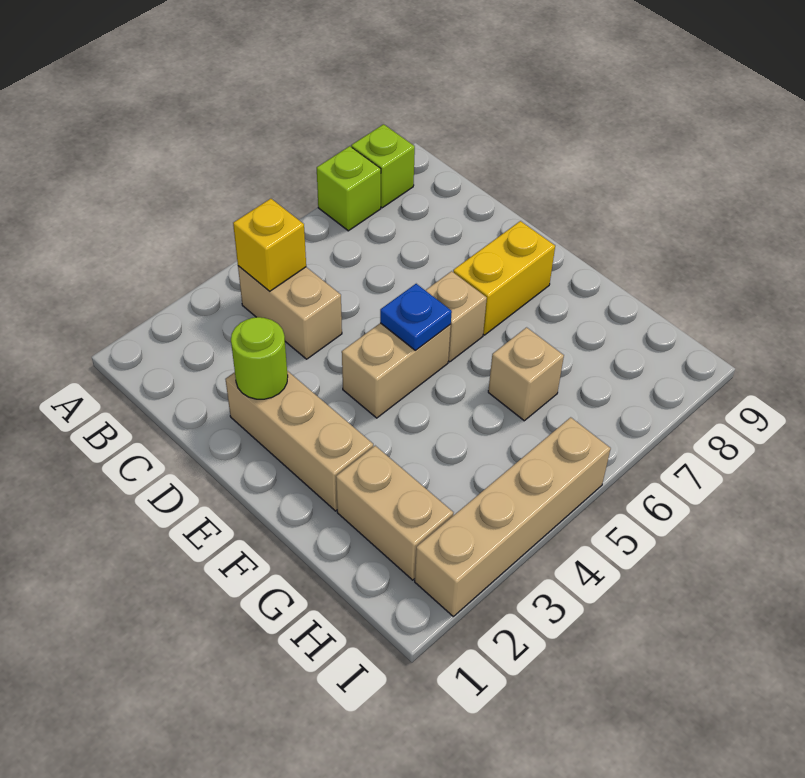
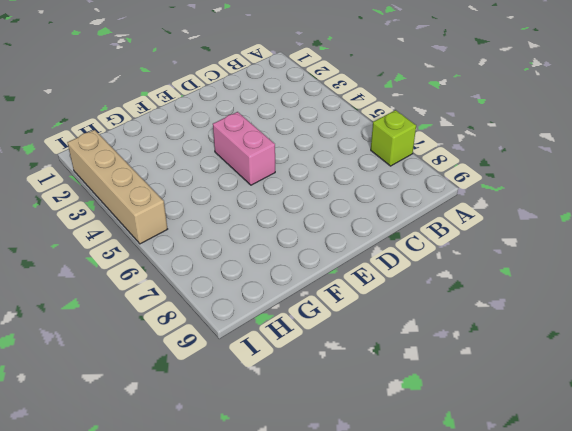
pink 1x2 brick [213,112,275,185] -> tan 1x2 brick [342,323,451,418]
none -> lime 1x1 brick [351,124,415,208]
none -> tan 1x2 brick [238,266,342,359]
none -> tan 1x3 brick [225,371,373,511]

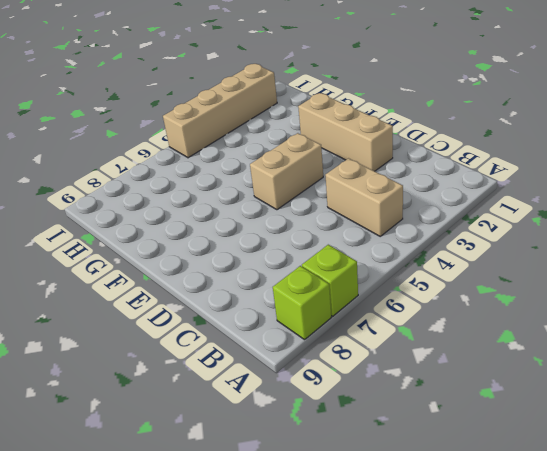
none -> tan 1x1 brick [425,271,487,362]
none -> yellow 1x2 brick [453,221,555,335]
none -> tan 1x2 brick [336,446,453,580]

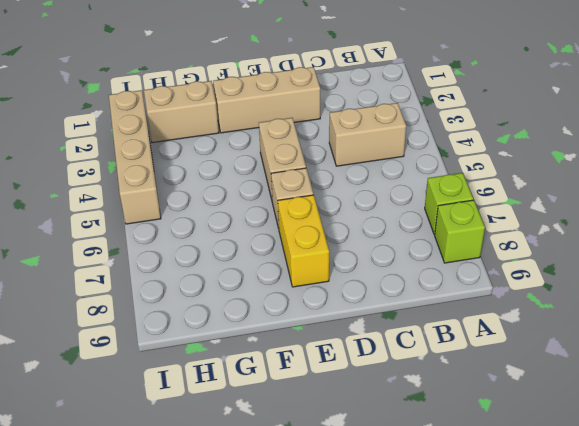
none -> tan 1x1 brick [488,327,564,421]
none -> yellow 1x1 brick [233,199,306,291]
none -> lime 1x1 round brick [231,317,288,399]

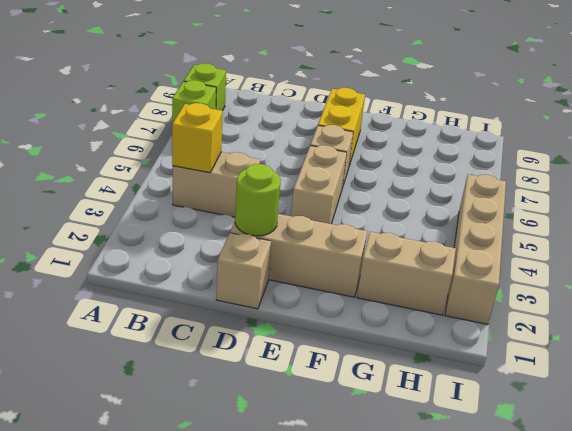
tan 1x1 brick [216,233,271,309] -> tan 1x1 brick moved to [488,327,564,421]
none -> blue 1x1 plate [380,284,452,351]

